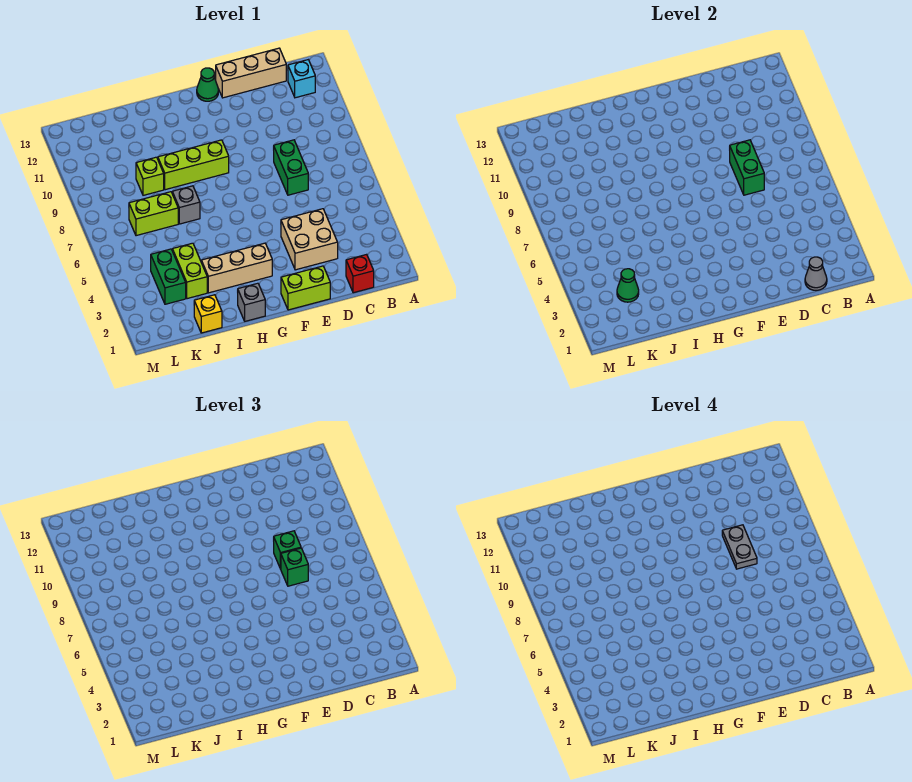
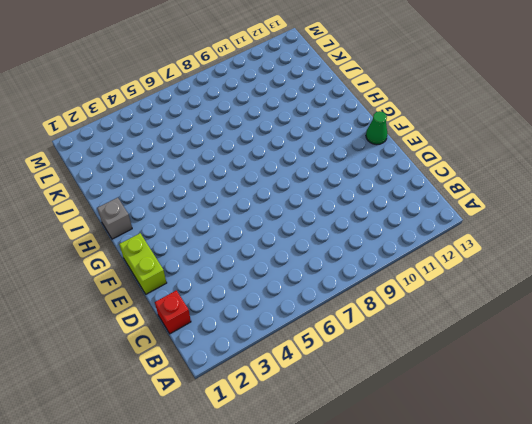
none -> cyan 1x1 brick [288,60,315,98]
none -> tan 1x3 brick [216,48,286,98]
none -> tan 2x2 brick [281,209,338,270]

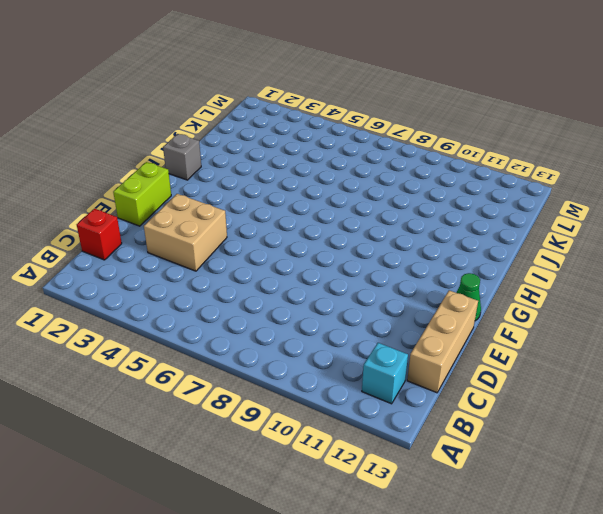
none -> green 1x2 brick [274,140,308,195]
none -> tan 1x3 brick [201,243,272,293]
none -> lime 1x3 brick [158,140,229,190]

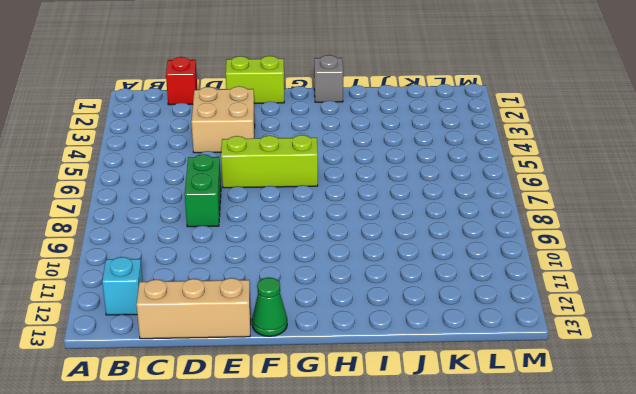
lime 1x3 brick [221,135,318,188] -> lime 1x3 brick moved to [158,140,229,190]
none -> tan 1x3 brick [201,243,272,293]
none -> grey 1x1 brick [172,186,200,224]
none -> yellow 1x1 brick [194,295,222,333]

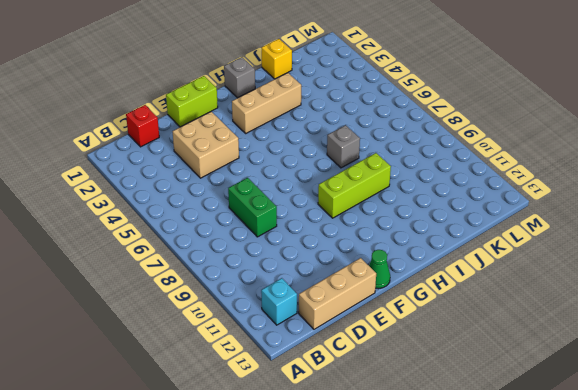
none -> lime 1x2 brick [172,243,207,299]
none -> lime 1x2 brick [129,192,178,236]
none -> lime 1x1 brick [136,157,164,195]

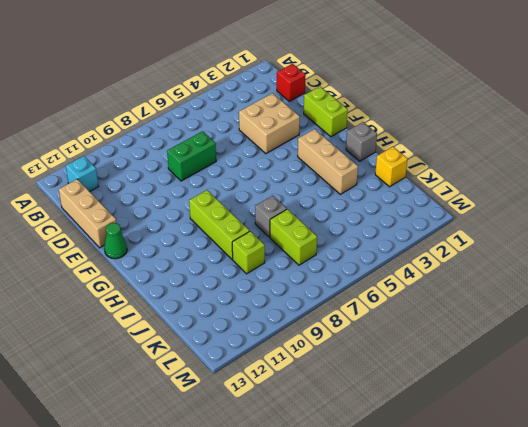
none -> lime 1x2 brick [172,243,207,299]
none -> green 1x2 brick [151,249,186,304]
none -> grey 1x1 cone [805,257,827,290]

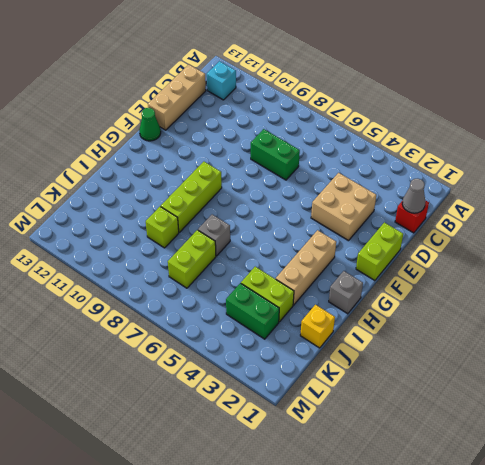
none -> green 1x2 brick [730,140,764,195]
none -> green 1x1 cone [617,269,639,302]
none -> green 1x1 brick [281,548,308,586]

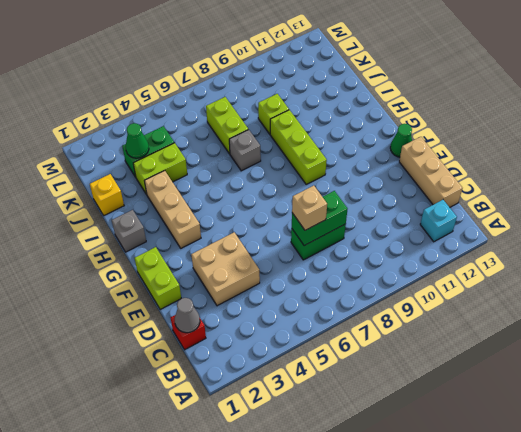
tan 1x1 brick [292,186,327,230] -> green 1x1 brick [281,548,308,586]
none -> green 1x1 brick [274,531,301,569]
none -> grey 1x2 plate [722,525,757,569]

